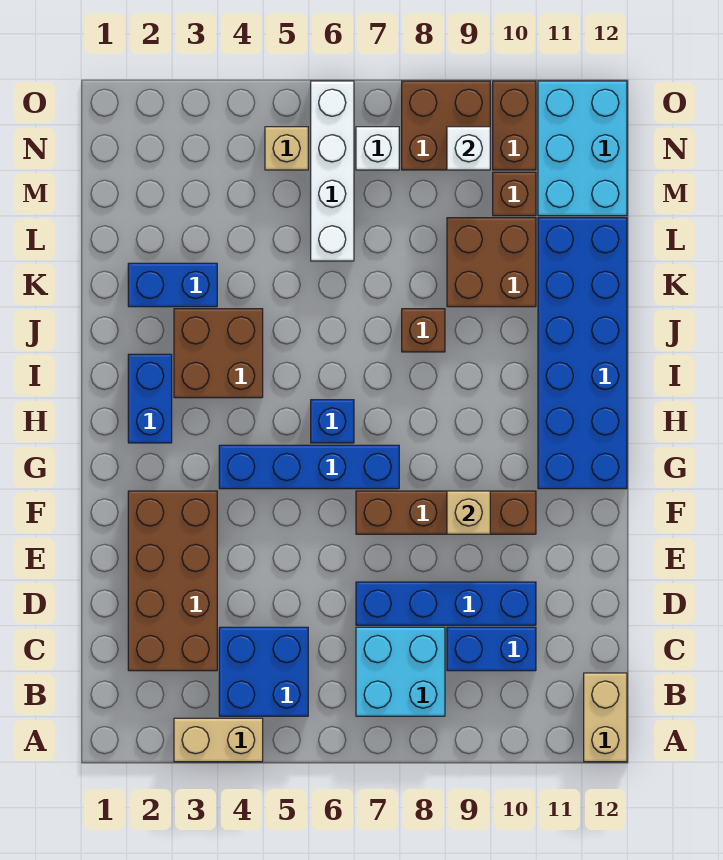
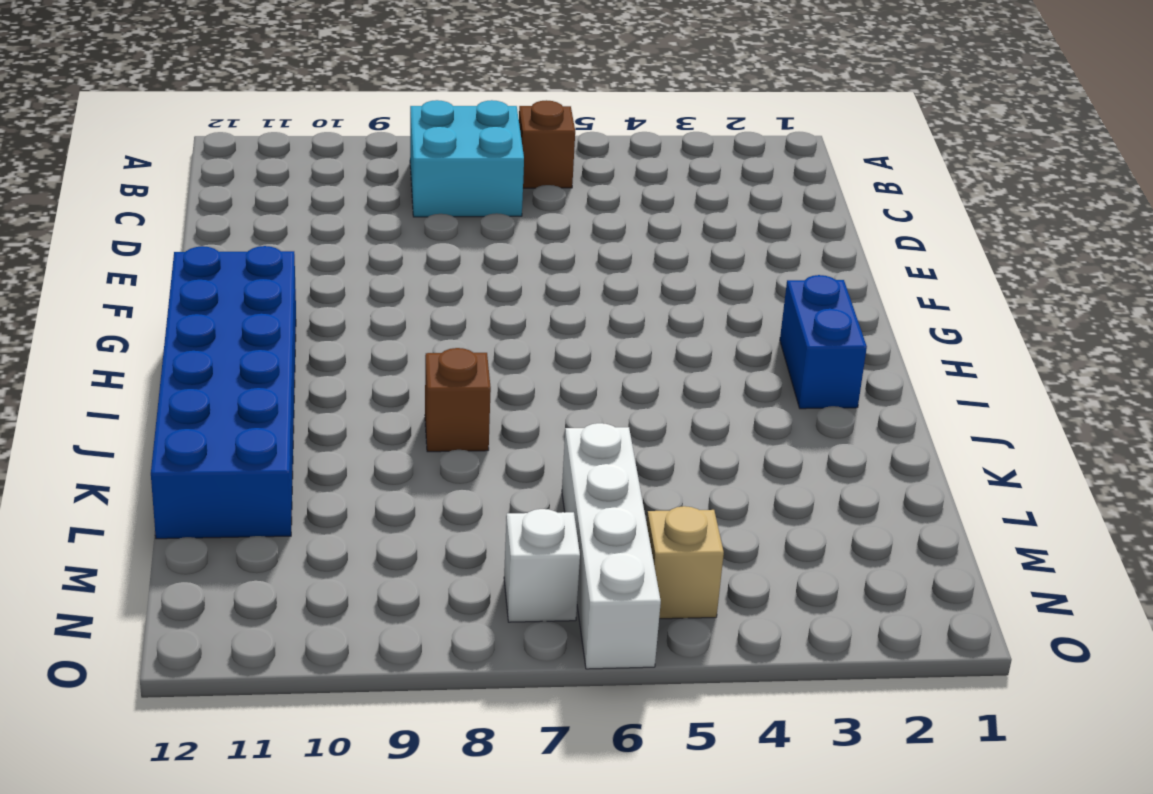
brown 1x1 brick [519,100,575,188] -> brown 1x1 brick moved to [493,172,536,216]
none -> tan 1x2 brick [174,718,263,762]
none -> tan 1x2 brick [584,673,627,762]
none -> blue 2x2 brick [219,627,308,716]

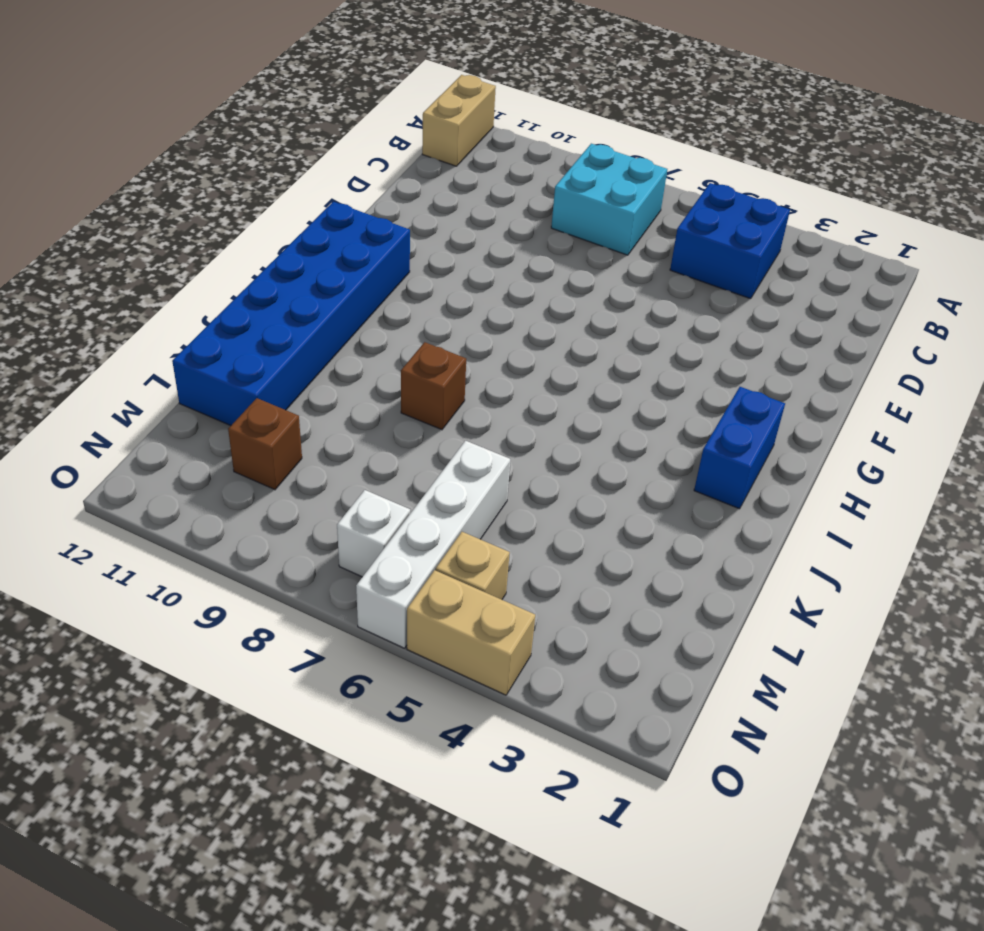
tan 1x2 brick [407,570,535,695] -> tan 1x2 brick moved to [174,718,263,762]
none -> brown 2x4 brick [128,491,217,671]
none -> blue 1x2 brick [447,627,536,671]
none -> blue 1x4 brick [356,582,536,625]

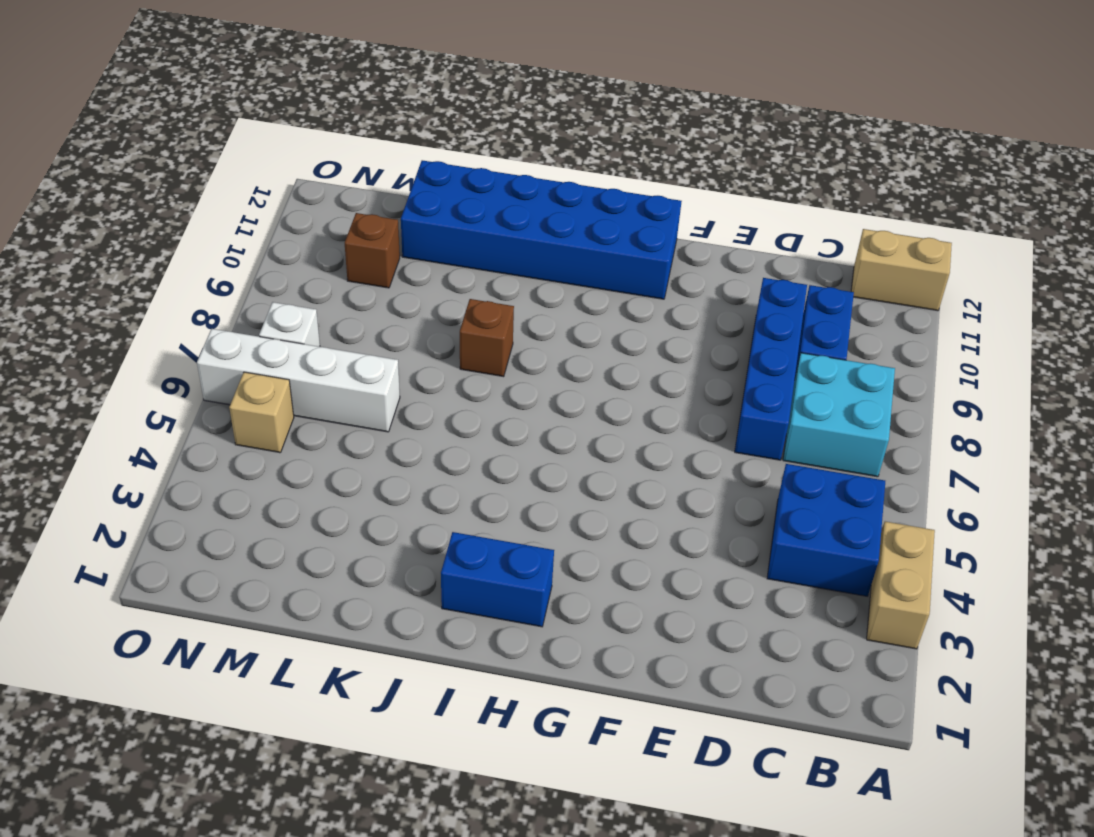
none -> brown 2x4 brick [128,491,217,671]
none -> brown 1x4 brick [356,491,536,534]
none -> blue 1x4 brick [219,445,399,489]

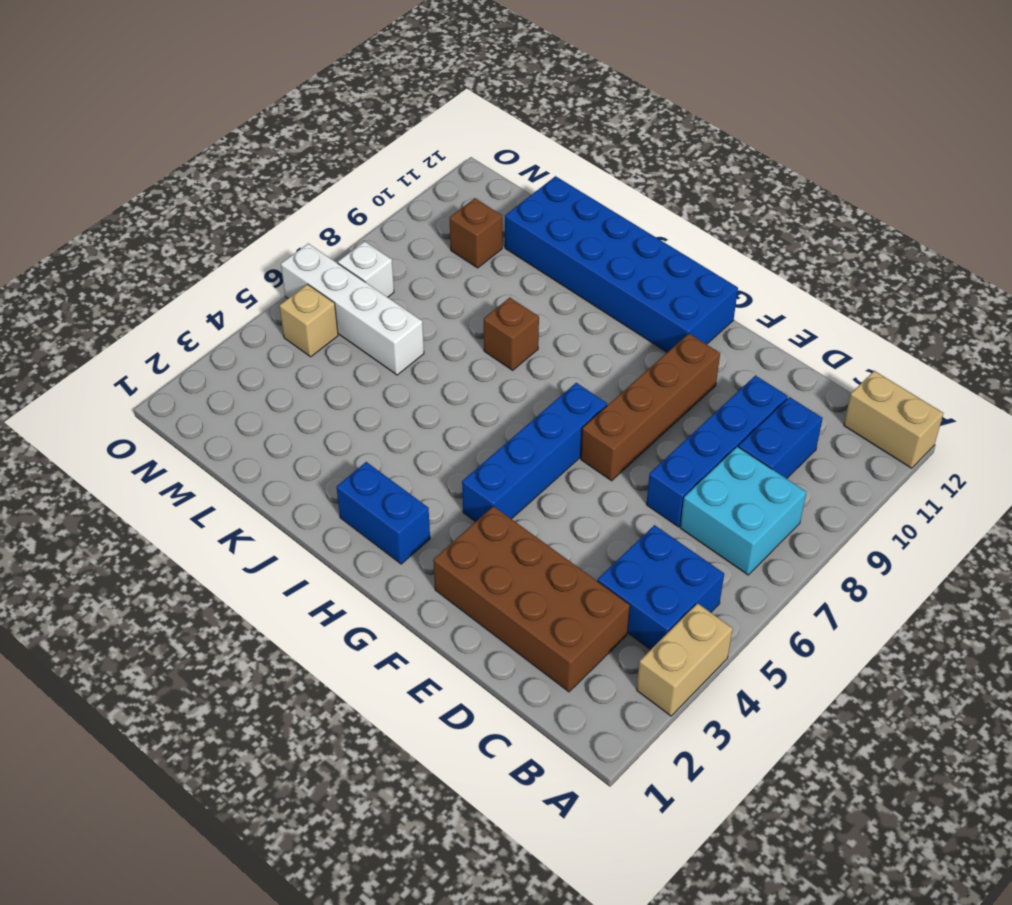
none -> blue 1x1 brick [311,400,354,443]
none -> brown 2x2 brick [174,309,263,398]
none -> blue 1x2 brick [128,263,217,307]

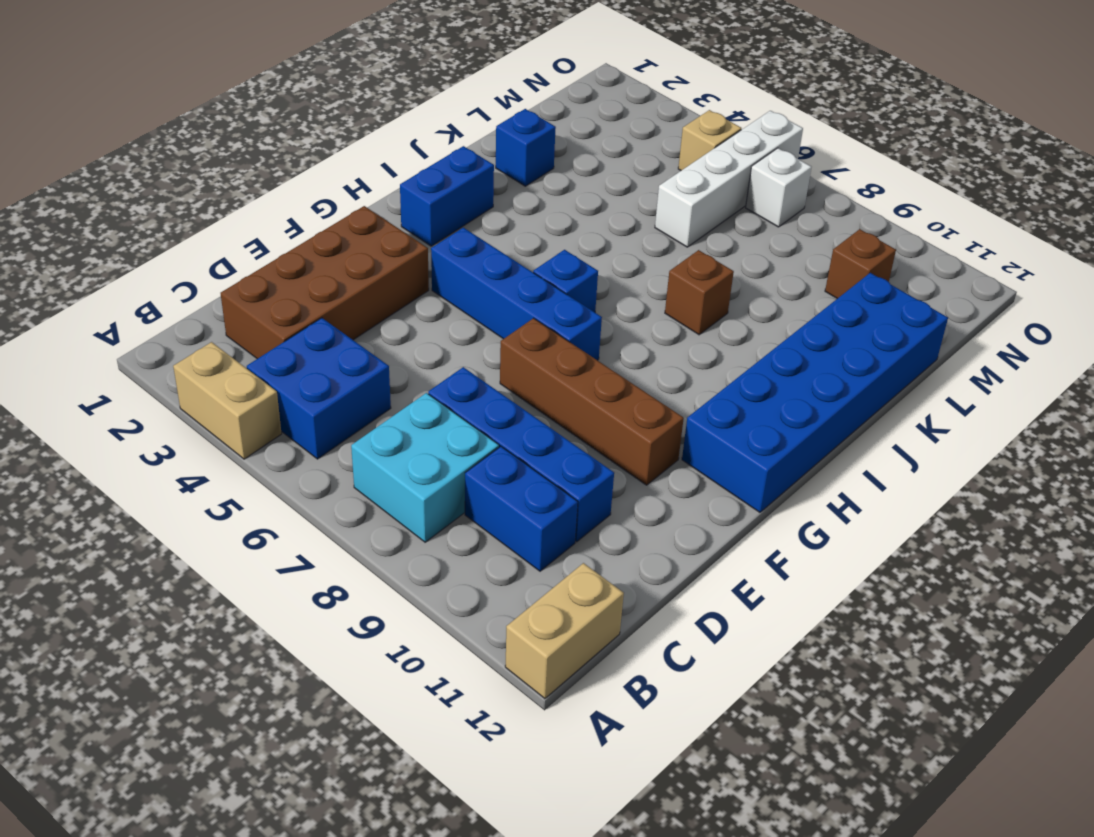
blue 1x1 brick [496,109,556,186] -> blue 1x2 brick [128,263,217,307]
none -> brown 2x2 brick [174,309,263,398]
none -> brown 2x2 brick [447,218,536,307]
none -> cyan 2x3 brick [538,81,627,216]

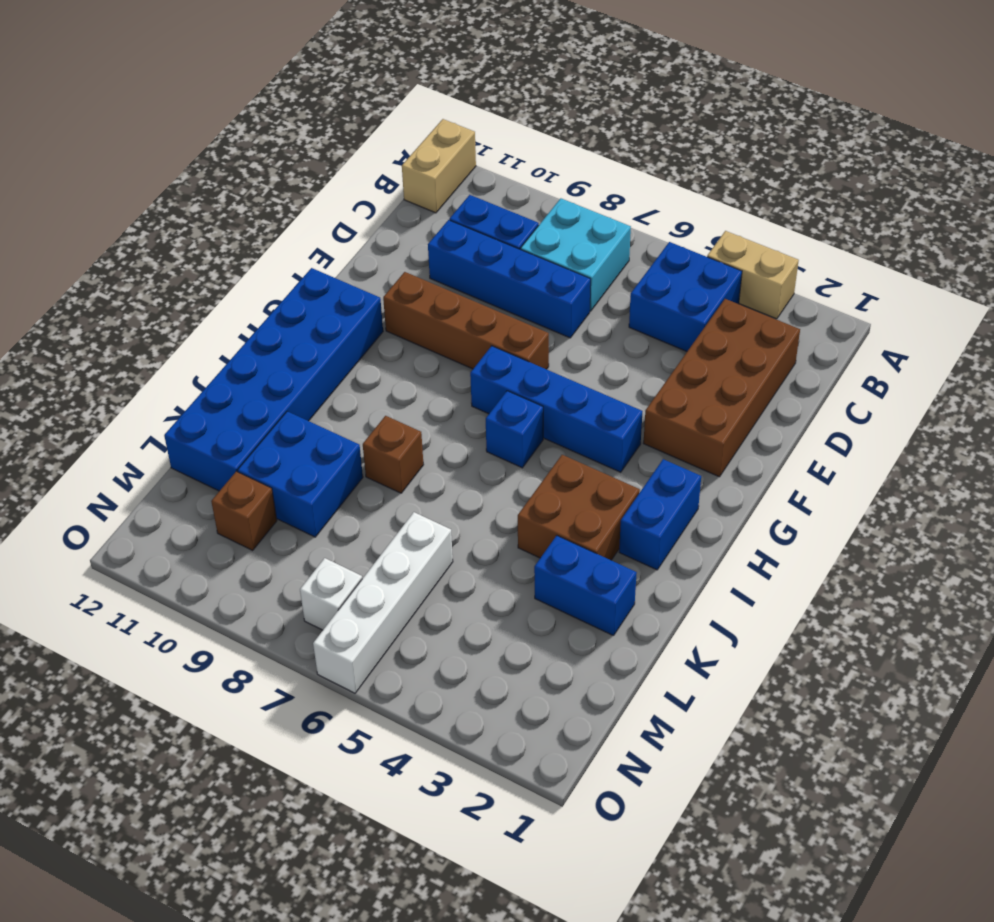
blue 2x2 brick [238,411,363,537] -> brown 2x2 brick [447,218,536,307]
none -> cyan 2x3 brick [538,81,627,216]
none -> tan 1x1 brick [265,127,308,170]
none -> brown 2x2 brick [402,81,490,170]

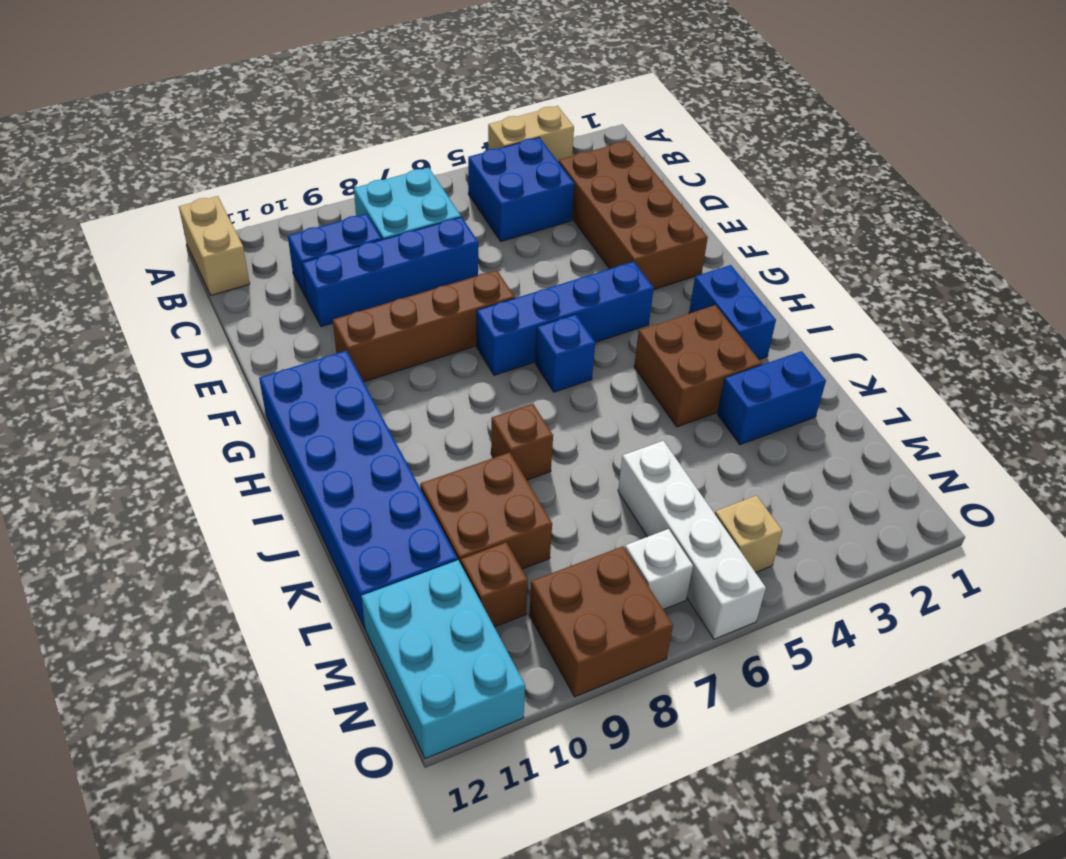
none -> brown 1x2 brick [493,81,536,170]
none -> tan 1x1 brick [447,491,490,534]
none -> white 1x1 brick [447,127,490,170]

